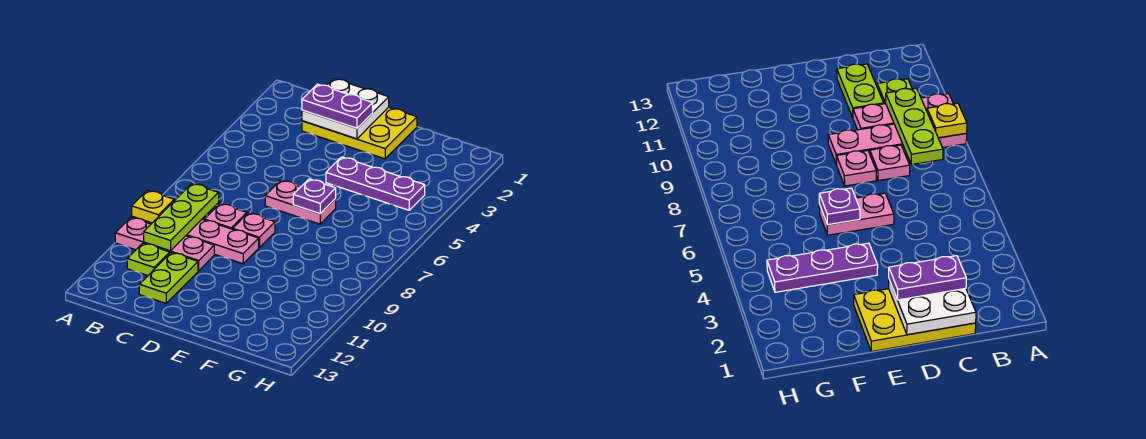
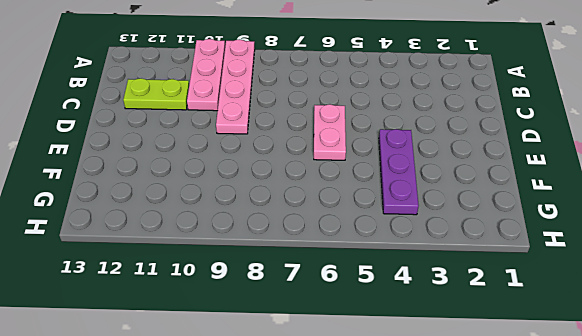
none -> lime 1x1 plate [127,243,170,276]
none -> yellow 2x3 plate [302,107,417,159]
none -> pink 1x1 plate [204,204,247,229]

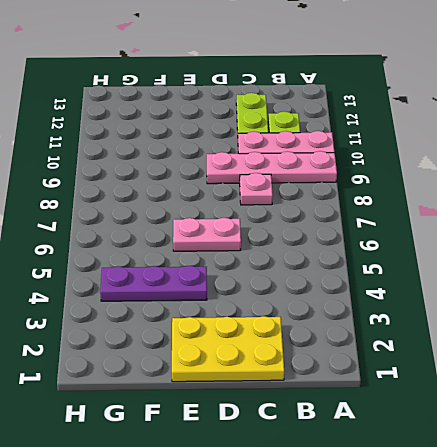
none -> pink 1x1 plate [233,213,275,248]
none -> yellow 1x1 plate [132,190,174,223]
none -> lime 1x3 plate [144,184,219,251]

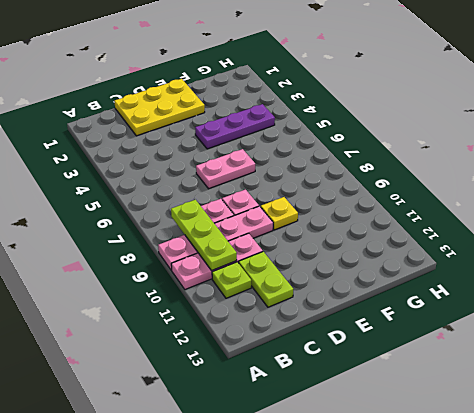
yellow 1x1 plate [261,197,298,230] -> yellow 1x1 plate moved to [132,190,174,223]
none -> white 2x2 plate [302,79,389,139]
none -> purple 1x1 plate [293,179,336,214]
none -> purple 1x2 plate [302,84,373,128]

